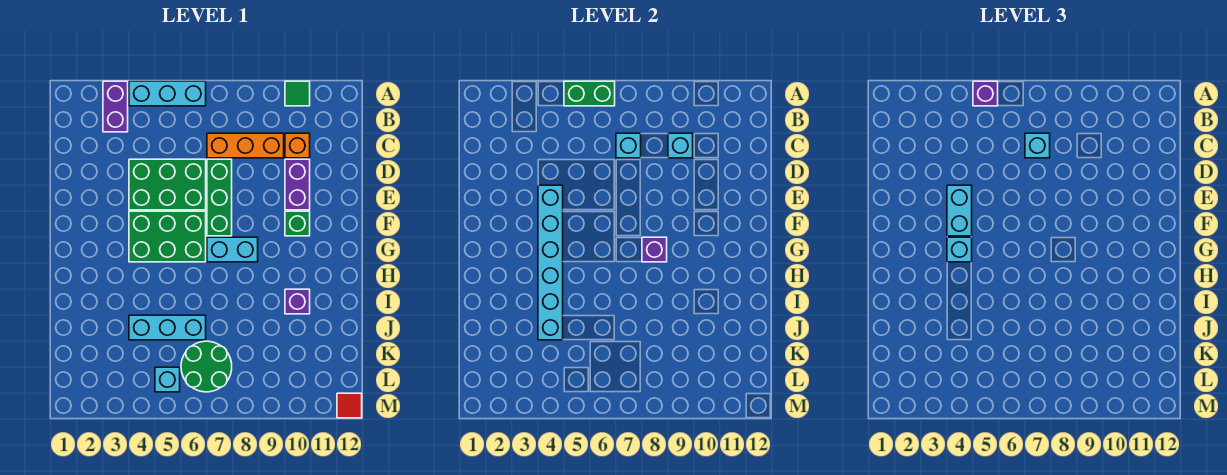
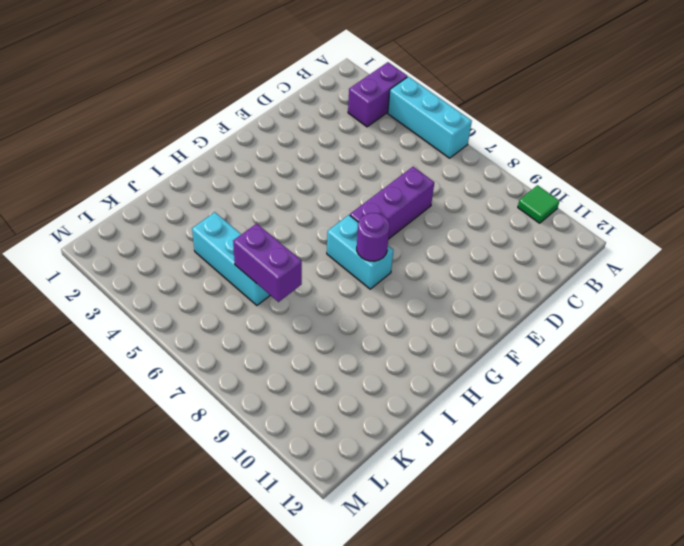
purple 1x3 brick [350,167,434,239] -> green 1x3 brick [207,159,232,236]
purple 1x1 round brick [357,213,390,261] -> purple 1x1 brick [642,237,667,262]
purple 1x2 brick [233,224,302,302] -> purple 1x2 brick turned to [285,159,310,210]
none -> orange 1x3 brick [207,133,284,158]
none -> orange 1x1 brick [285,133,310,158]
none -> green 2x3 brick [129,159,206,210]

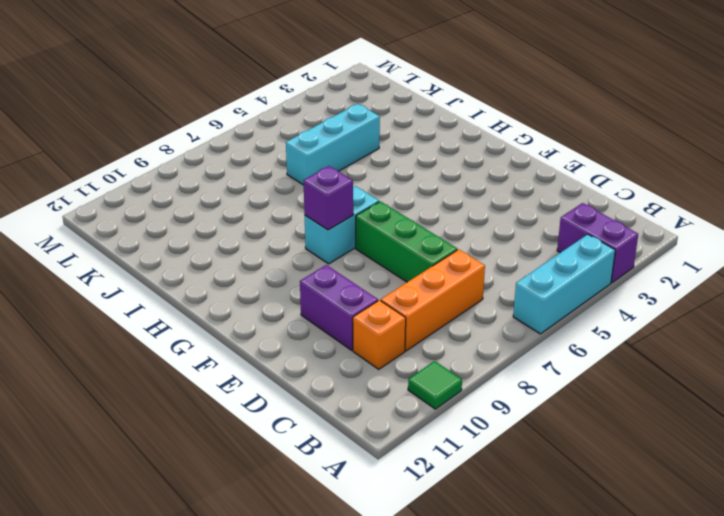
none -> green 2x3 brick [129,159,206,210]
none -> green 2x3 brick [129,211,206,262]
none -> green 1x1 brick [285,211,310,236]

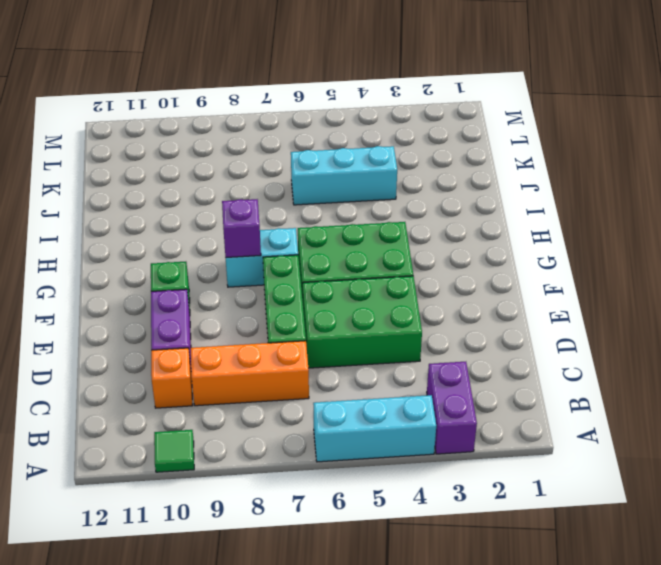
none -> purple 1x1 brick [285,289,310,314]
none -> green 2x2 round brick [181,341,232,392]
none -> cyan 1x1 brick [155,367,180,392]

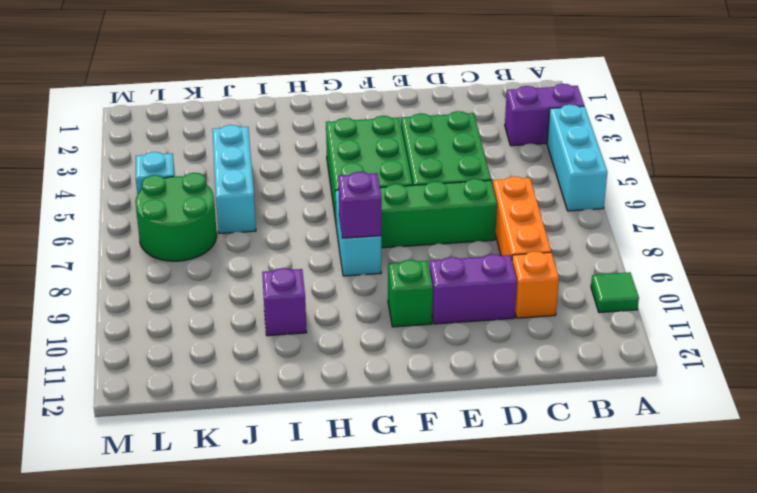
none -> red 1x1 tile [337,393,362,418]
none -> green 1x2 brick [564,81,615,106]
none -> cyan 1x1 brick [616,133,641,158]

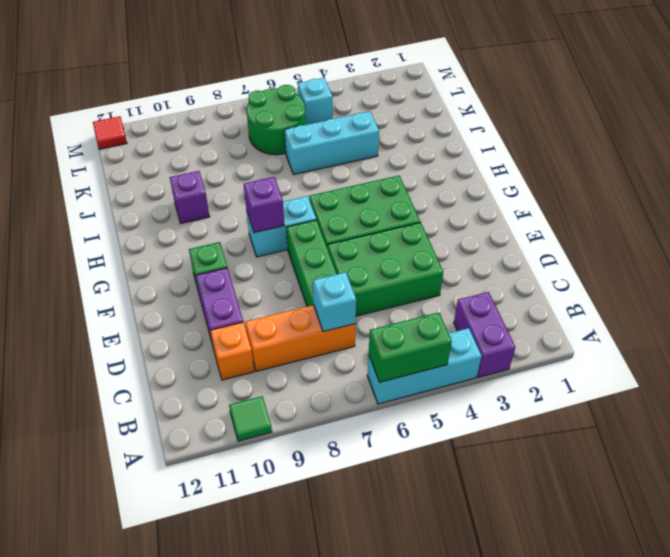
none -> cyan 1x1 brick [668,133,693,158]
none -> cyan 1x6 brick [538,185,563,340]
none -> purple 1x1 brick [973,81,998,106]

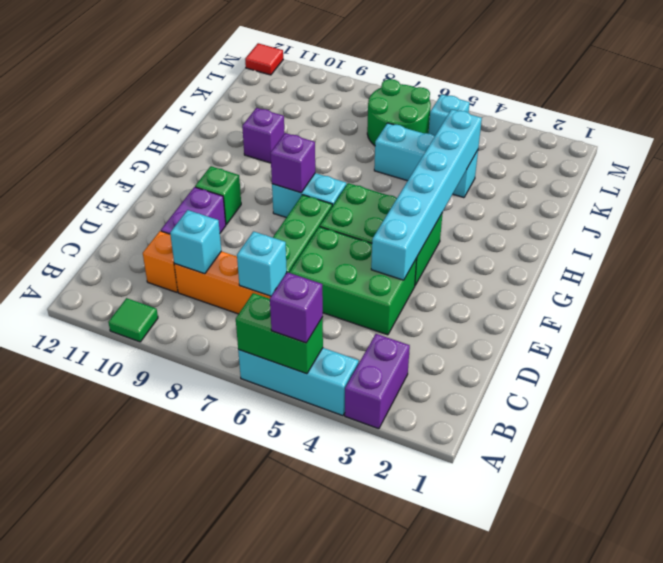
none -> cyan 1x1 brick [1025,133,1050,158]
none -> cyan 1x2 brick [947,185,972,236]
none -> cyan 1x1 brick [947,237,972,262]

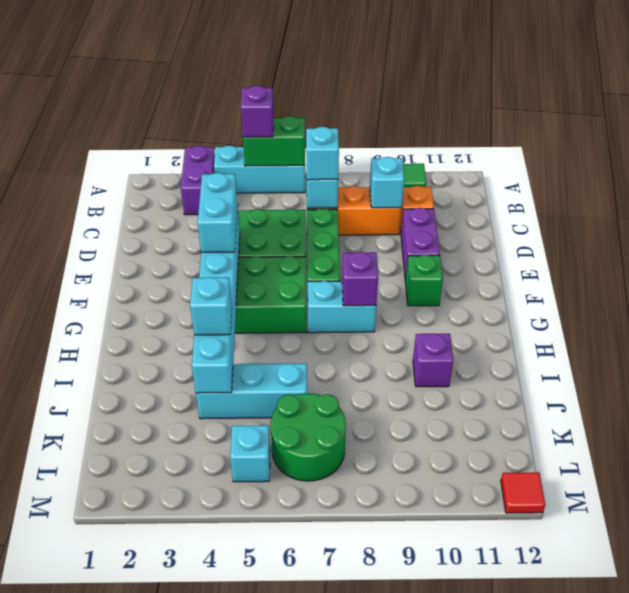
cyan 1x1 brick [190,277,232,335] -> cyan 1x1 brick moved to [947,237,972,262]

